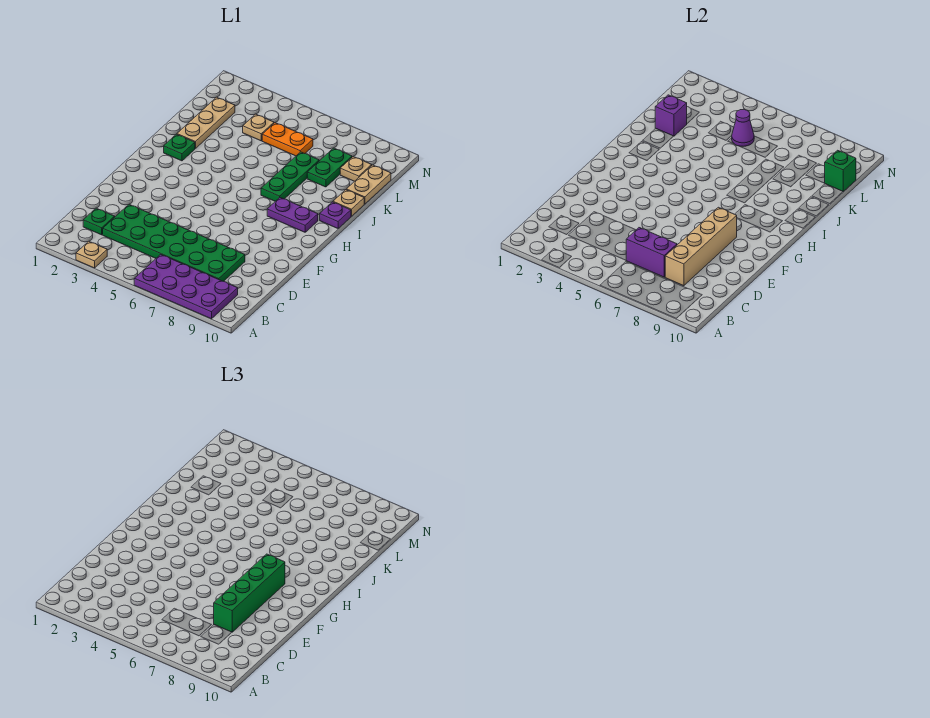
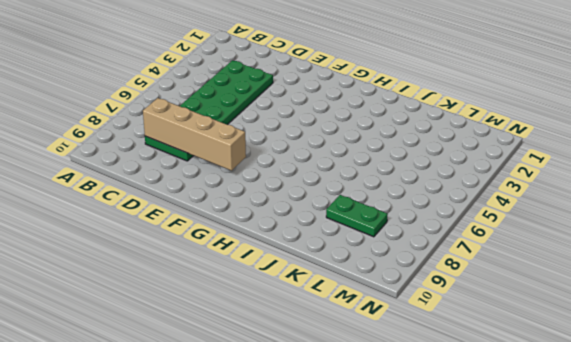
none -> tan 1x1 plate [76,241,107,268]
none -> purple 2x4 plate [134,254,238,319]
none -> green 1x1 plate [83,208,115,235]

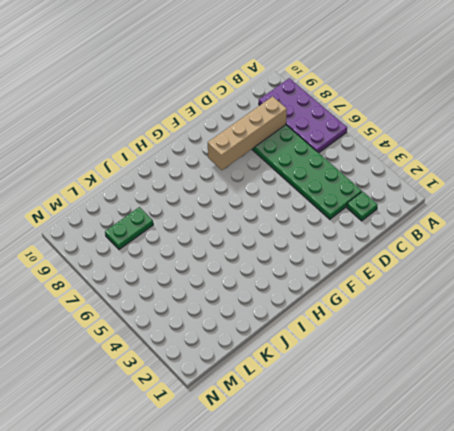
none -> tan 1x1 plate [76,241,107,268]
none -> purple 1x2 plate [267,198,318,232]
none -> green 1x1 plate [164,134,195,161]

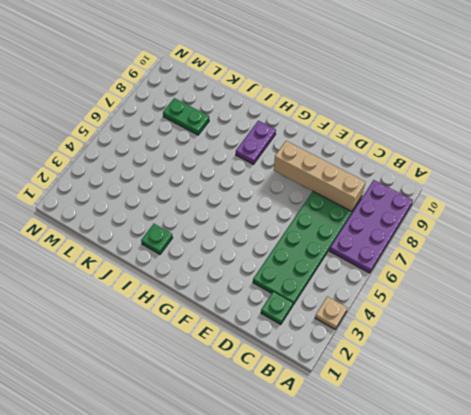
none -> green 1x3 plate [261,152,319,201]
none -> purple 1x1 plate [320,202,351,228]
none -> tan 1x3 plate [177,97,235,149]

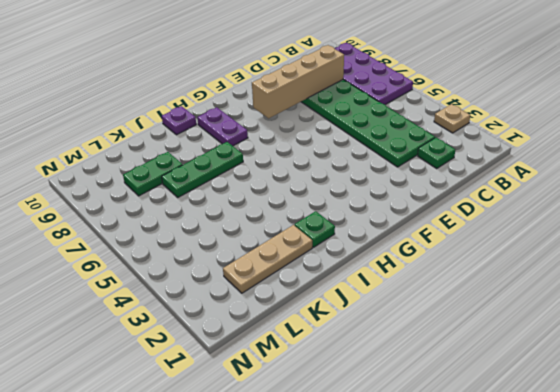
none -> tan 1x1 plate [333,190,364,216]
none -> tan 1x2 plate [346,165,391,204]
none -> tan 1x1 plate [243,114,274,141]

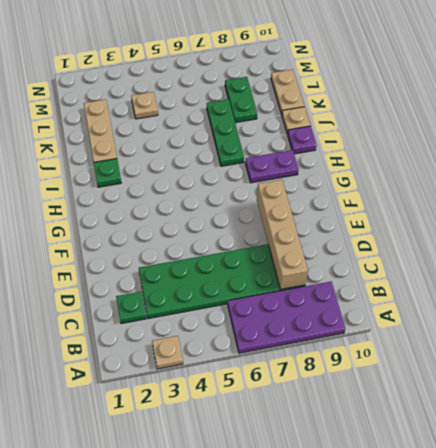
none -> orange 1x2 plate [262,123,313,156]
none -> tan 1x1 plate [340,156,372,181]
none -> purple 1x2 brick [626,228,677,277]

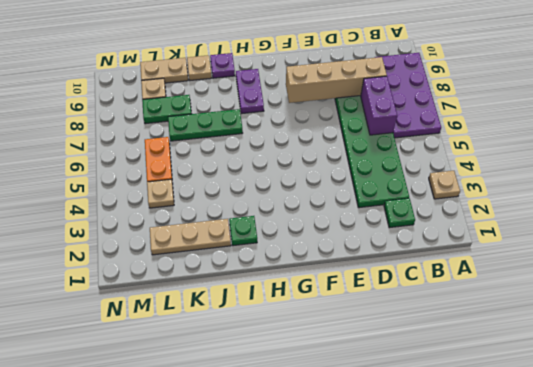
none -> purple 1x1 brick [655,95,687,136]
none -> purple 1x1 cone [732,109,754,146]
none -> green 1x1 brick [825,150,856,191]

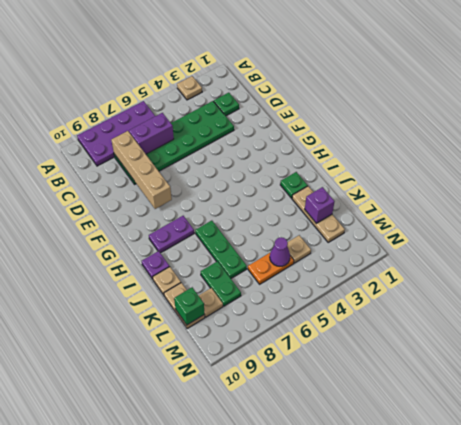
none -> green 1x4 brick [214,554,285,632]

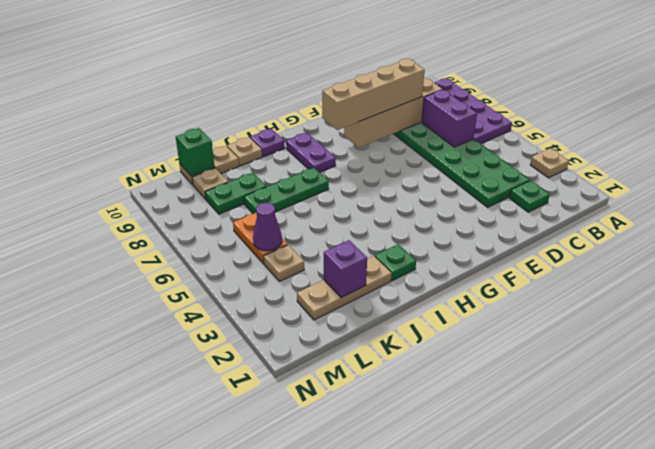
tan 1x4 brick [322,59,425,130] -> green 1x4 brick [214,554,285,632]

